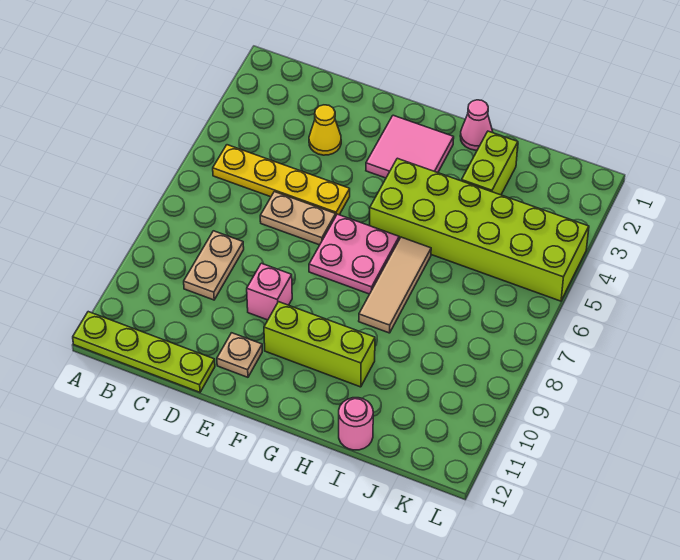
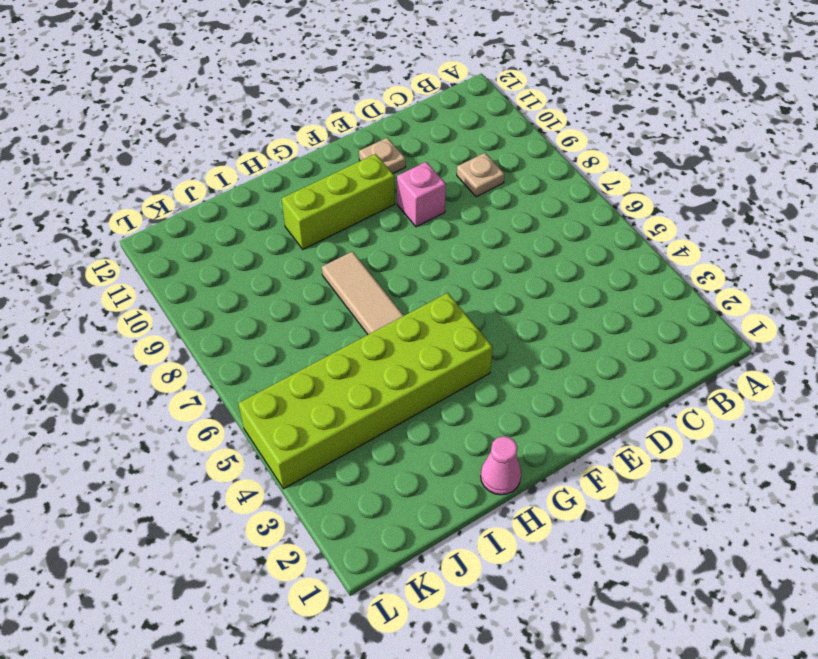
tan 1x1 plate [457,153,505,197] -> tan 1x2 plate [184,231,244,300]
none -> lime 1x4 plate [73,312,215,392]
none -> yellow 1x4 plate [213,145,350,215]
none -> yellow 1x1 cone [309,105,341,155]

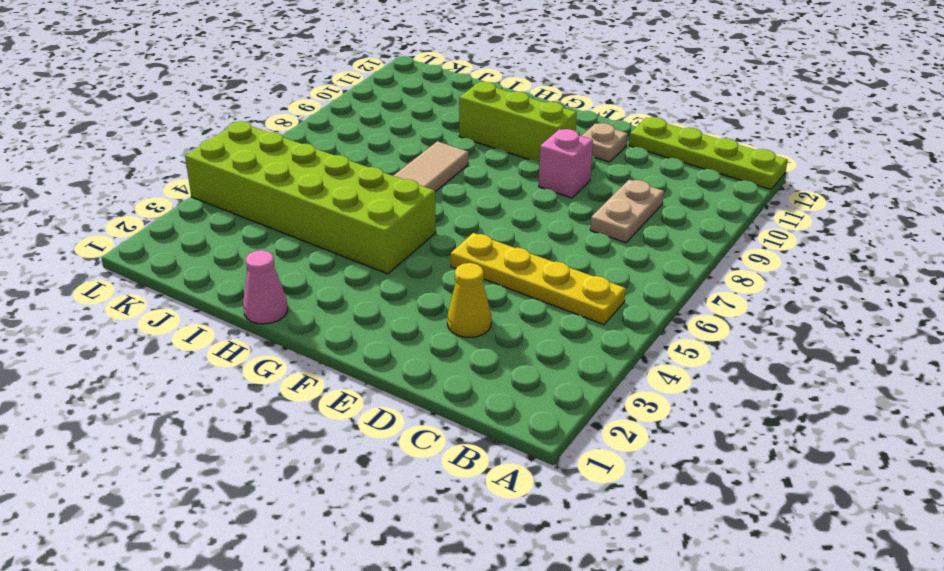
none -> tan 1x2 plate [260,192,336,245]
none -> pink 2x2 tile [366,115,454,178]
none -> pink 2x2 plate [309,214,399,294]

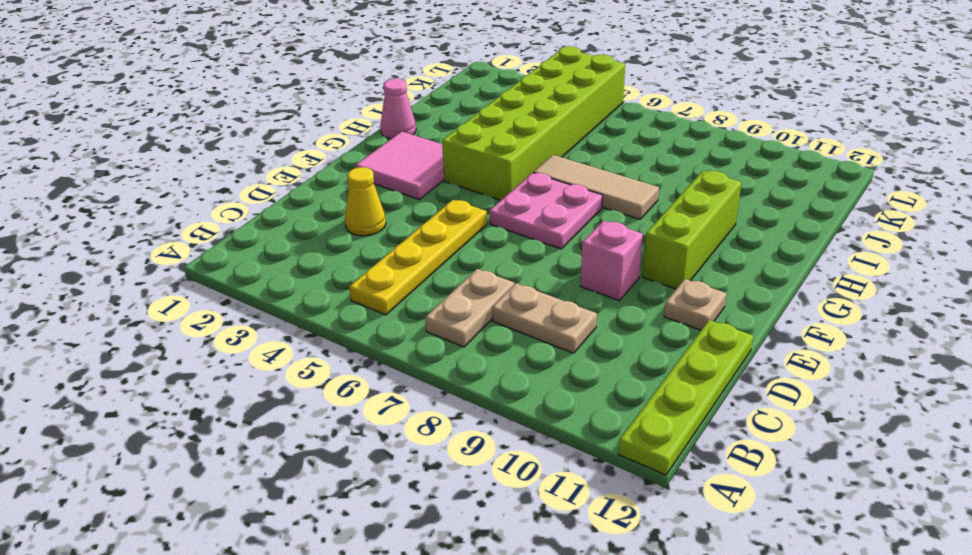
tan 1x2 plate [425,269,514,347] -> tan 1x2 plate moved to [260,192,336,245]
none -> lime 1x2 brick [462,131,518,195]
none -> pink 1x1 round brick [339,398,373,450]

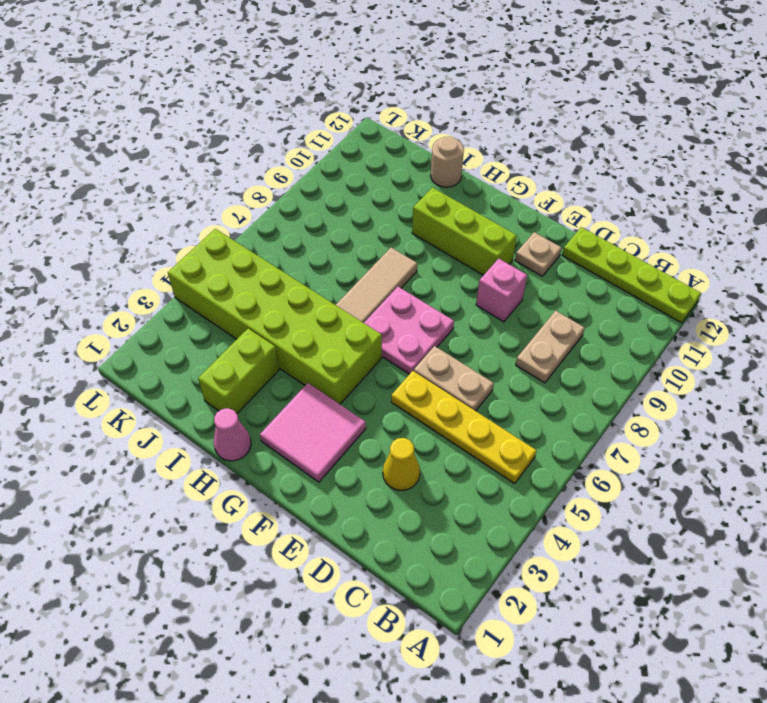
tan 1x1 round brick [431,137,464,187] -> pink 1x1 round brick [339,398,373,450]

